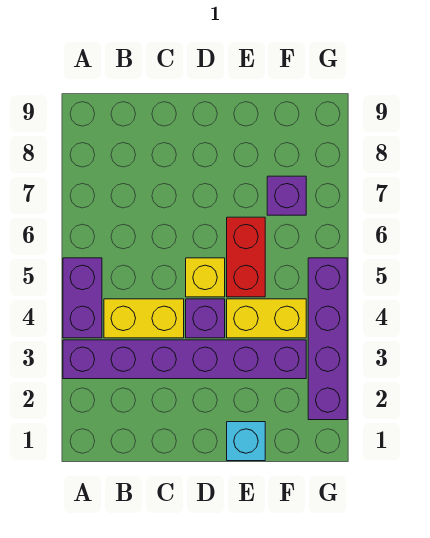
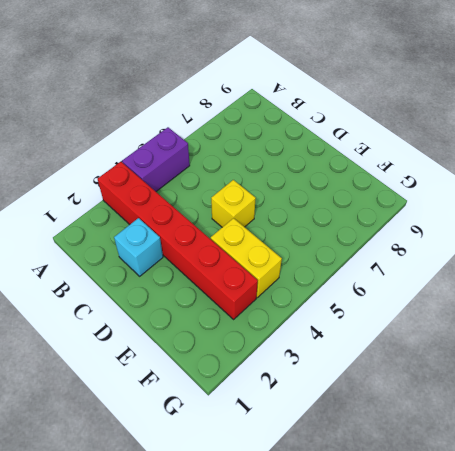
red 1x6 brick [98,162,258,319] -> purple 1x6 brick [63,340,306,379]
cyan 1x1 brick [114,218,163,276] -> cyan 1x1 brick moved to [227,422,265,461]
none -> yellow 1x2 brick [104,299,184,338]
none -> purple 1x1 brick [186,299,225,338]

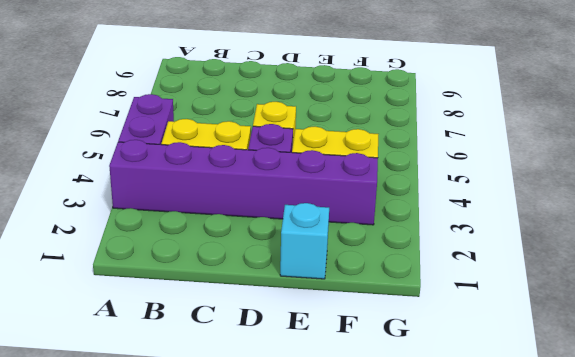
none -> red 1x2 brick [227,217,265,297]
none -> purple 1x1 brick [267,176,306,215]

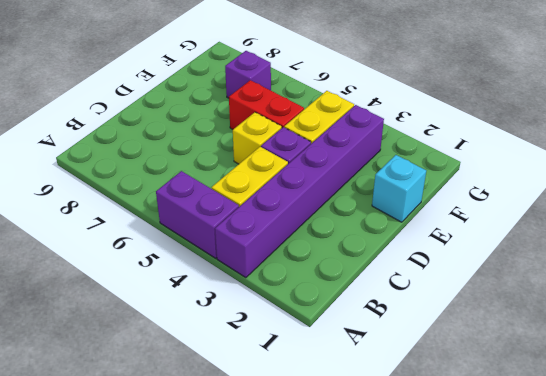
none -> purple 1x4 brick [308,258,347,420]

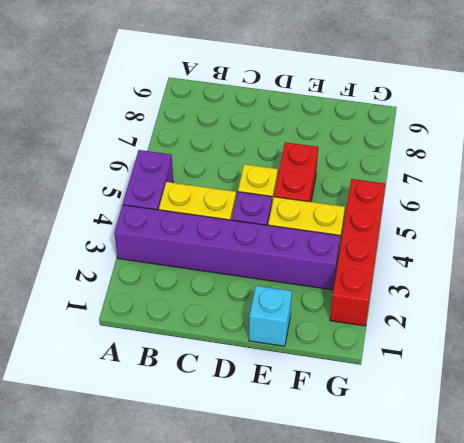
red 1x4 brick [330,179,385,326] -> purple 1x4 brick [308,258,347,420]
none -> purple 1x1 brick [267,176,306,215]

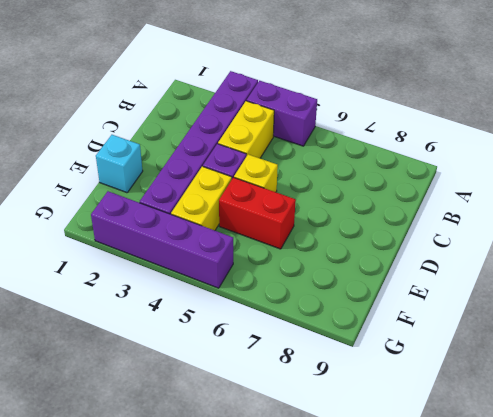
none -> purple 1x1 brick [267,176,306,215]

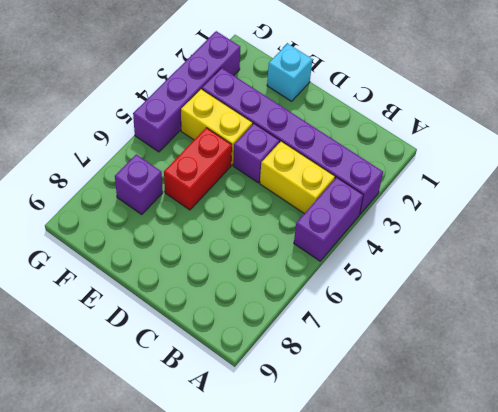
none -> yellow 1x1 brick [186,258,225,297]

